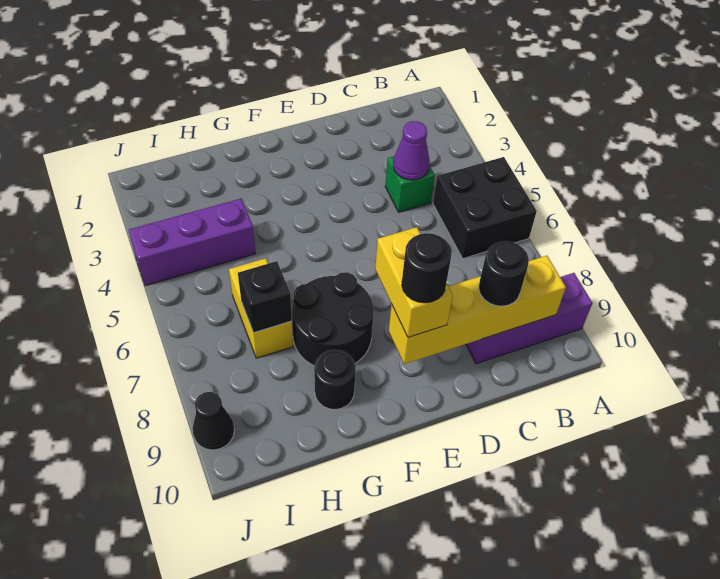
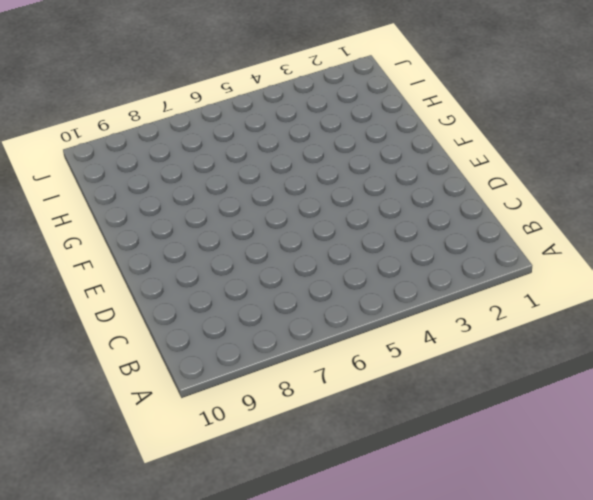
none -> black 2x2 brick [433,157,537,259]
none -> purple 1x3 brick [466,273,592,364]
none -> green 1x1 brick [385,157,435,212]

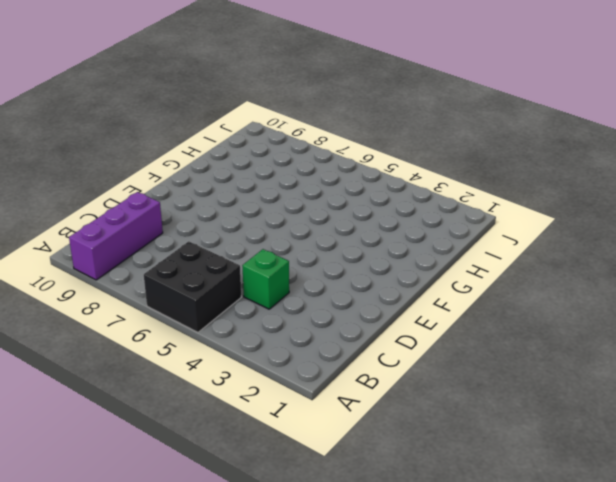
none -> black 2x2 round brick [292,272,374,366]
none -> black 1x1 round brick [314,350,356,410]
none -> purple 1x3 brick [129,199,256,286]

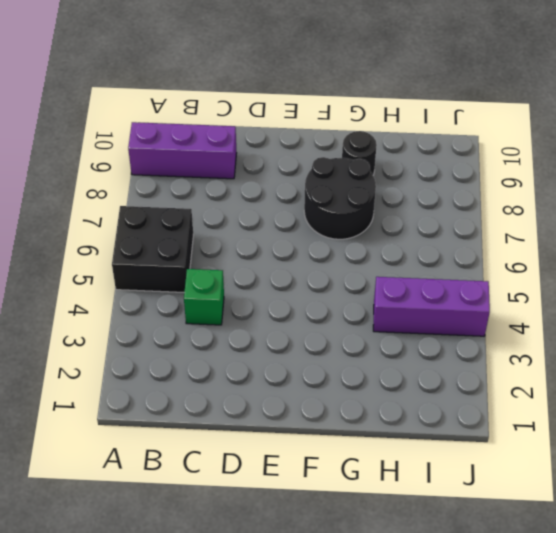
none -> yellow 1x2 brick [229,258,293,358]
none -> black 1x1 cone [192,392,234,450]
none -> yellow 1x4 brick [389,256,566,364]

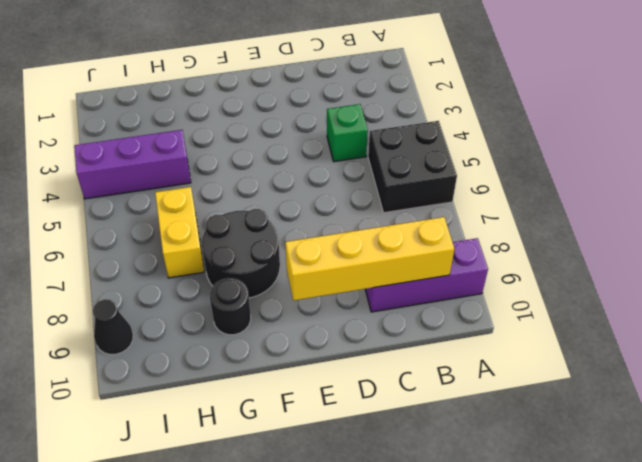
none -> purple 1x1 cone [393,121,430,180]
none -> black 1x1 brick [238,261,292,333]
none -> black 1x1 round brick [479,241,529,306]

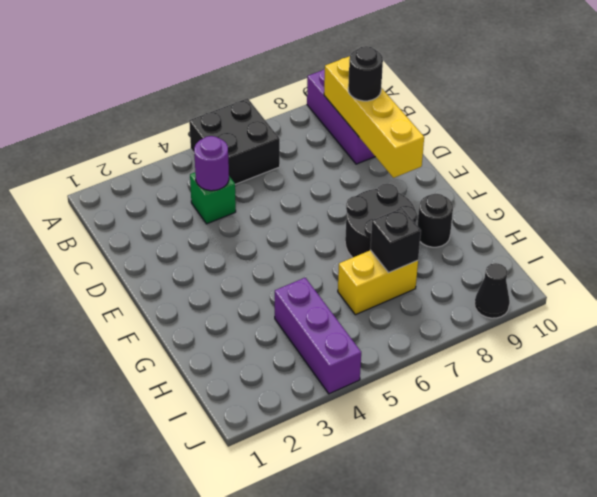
purple 1x1 round brick [194,136,229,191] -> purple 1x1 cone [393,121,430,180]
none -> yellow 1x2 brick [375,227,453,337]
none -> black 1x1 round brick [402,233,452,303]

